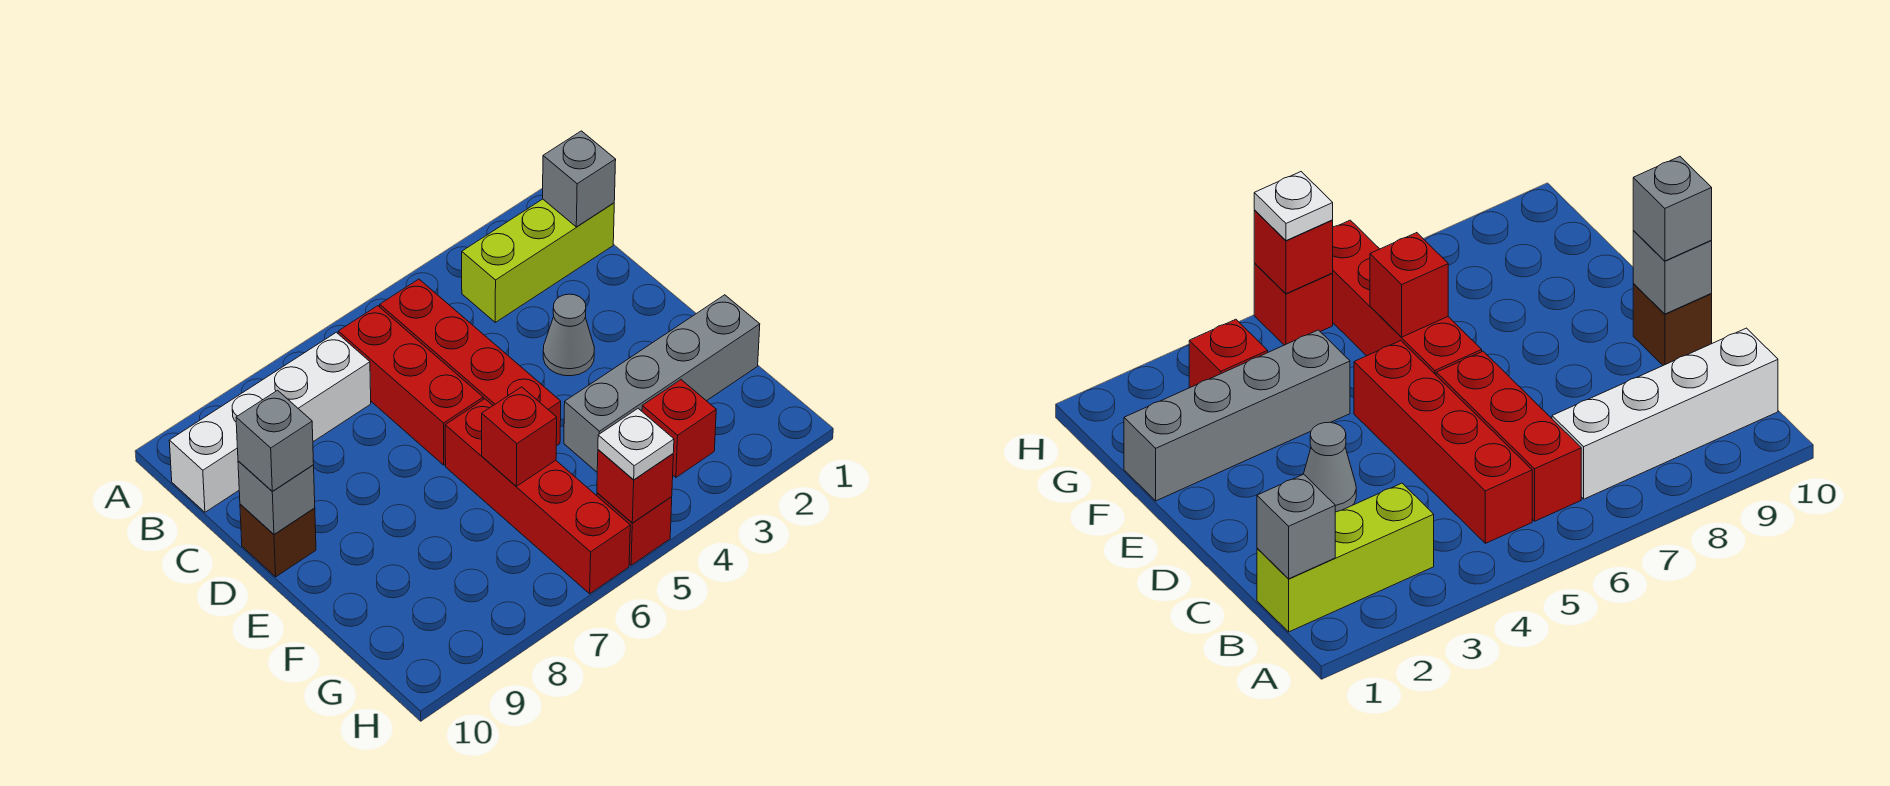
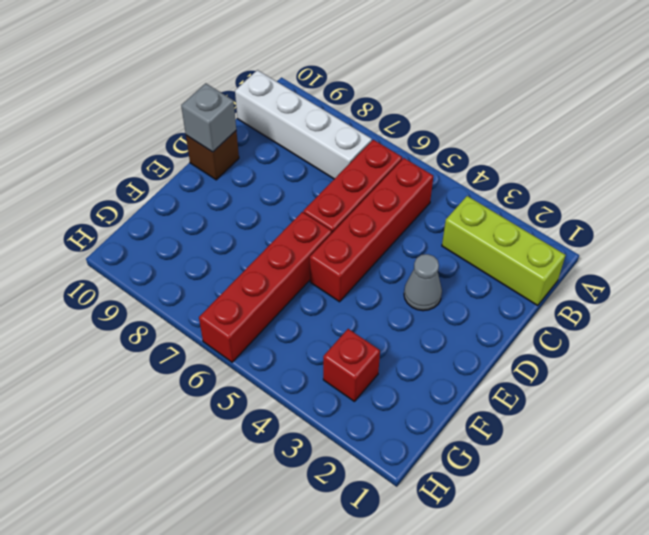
none -> grey 1x4 brick [564,295,760,472]
none -> red 1x1 brick [597,493,672,565]
none -> grey 1x1 brick [543,131,616,227]

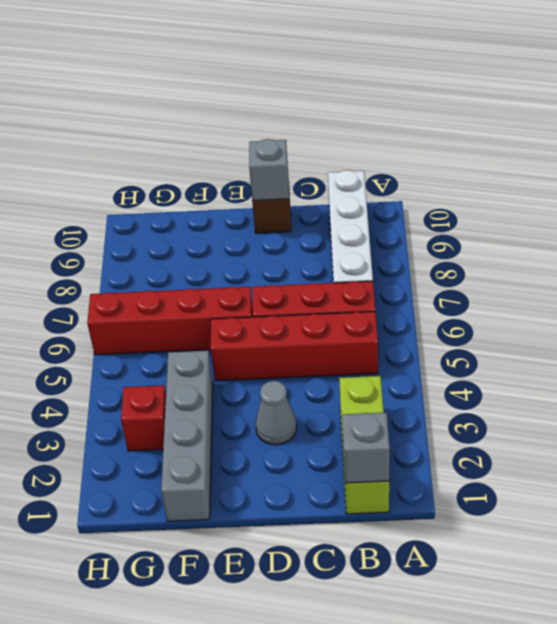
none -> red 1x1 brick [597,493,672,565]
none -> red 1x1 brick [482,387,557,486]
none -> red 1x1 brick [597,450,673,523]

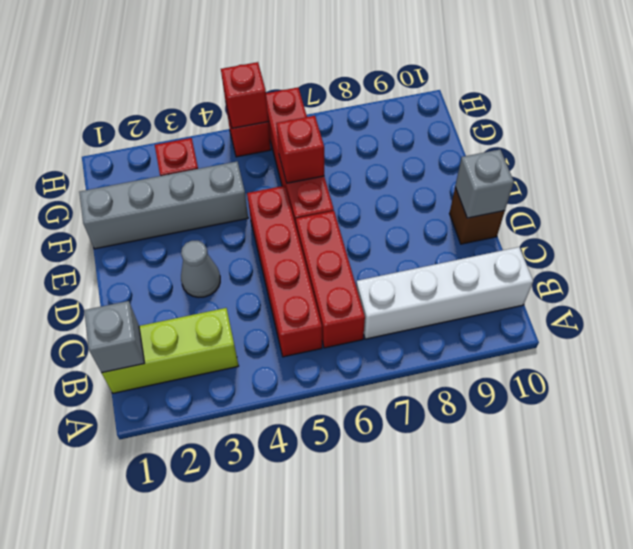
none -> grey 1x1 brick [236,390,314,491]
none -> white 1x1 plate [598,409,674,480]

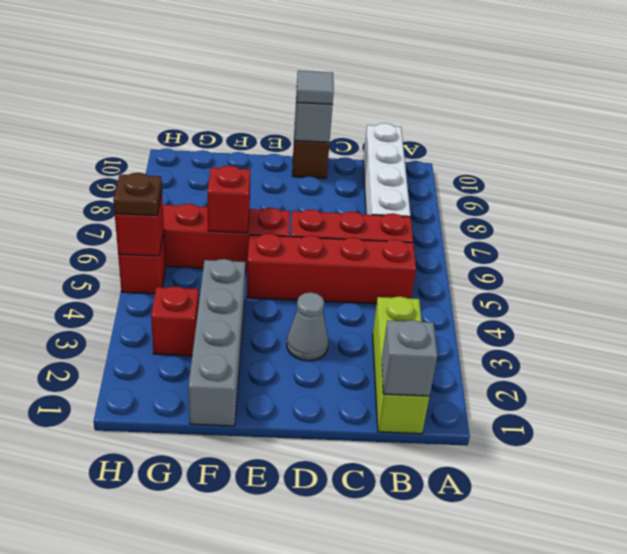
grey 1x1 tile [296,71,334,104] -> grey 1x1 brick [236,390,314,491]
brown 1x1 plate [113,173,162,216] -> white 1x1 plate [598,409,674,480]

